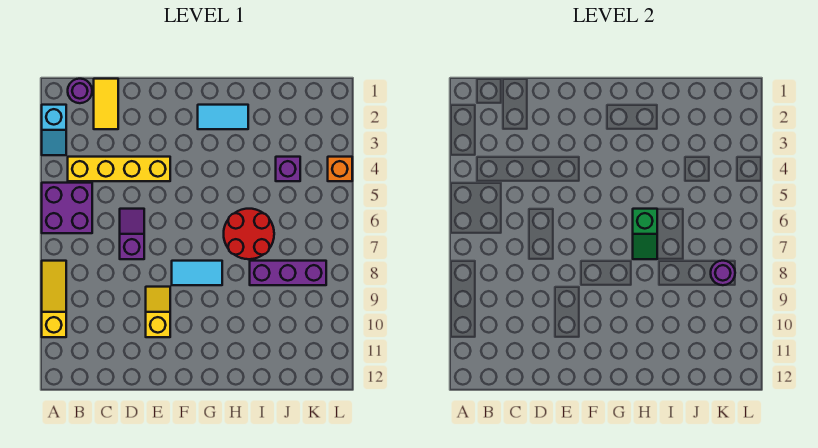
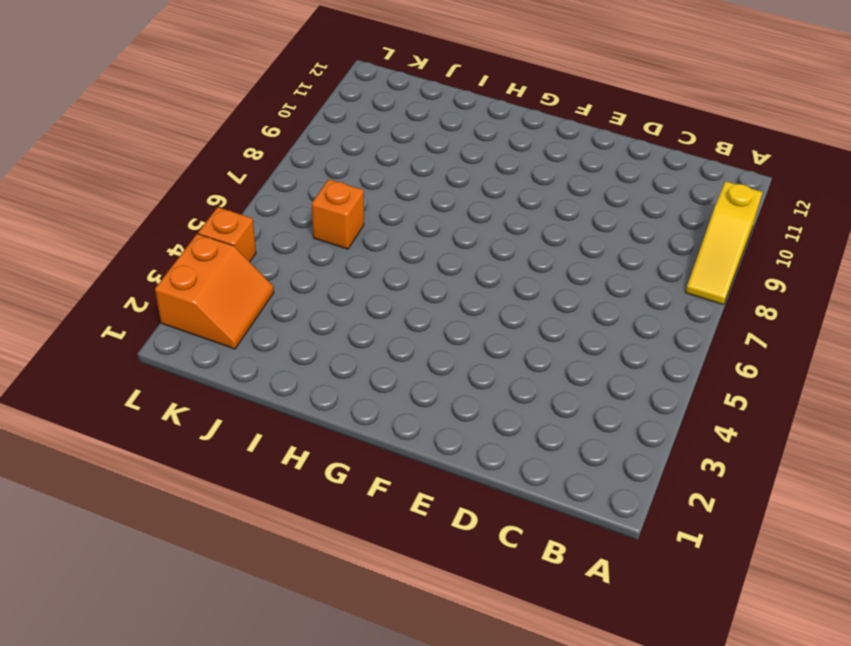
orange 1x1 brick [312,179,364,249] -> none
orange 2x2 slope [155,234,274,349] -> none
none -> cyan 1x2 slope [42,105,66,155]
none -> purple 2x2 brick [42,183,92,233]
none -> purple 1x1 round brick [68,79,92,103]

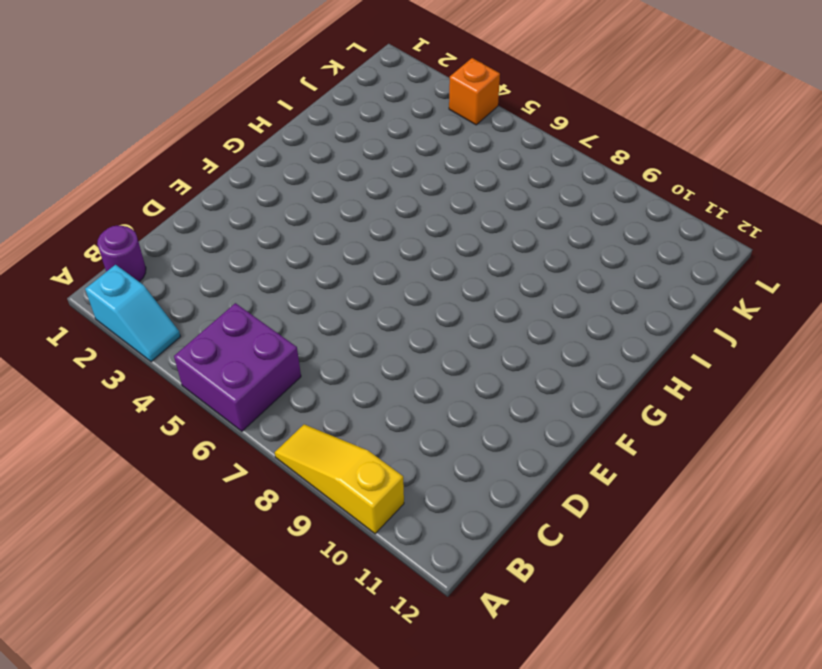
none -> yellow 1x4 brick [68,157,170,181]
none -> yellow 1x2 tile [94,79,118,129]
none -> purple 1x2 slope [120,209,144,259]

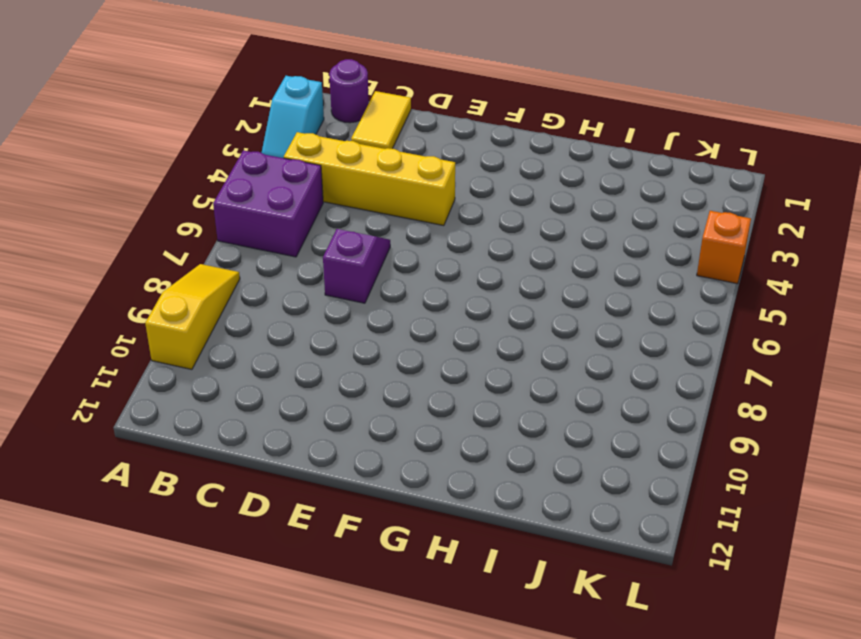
none -> yellow 1x2 slope [146,287,170,337]
none -> cyan 1x2 tile [172,261,222,285]
none -> cyan 1x2 tile [198,105,248,129]

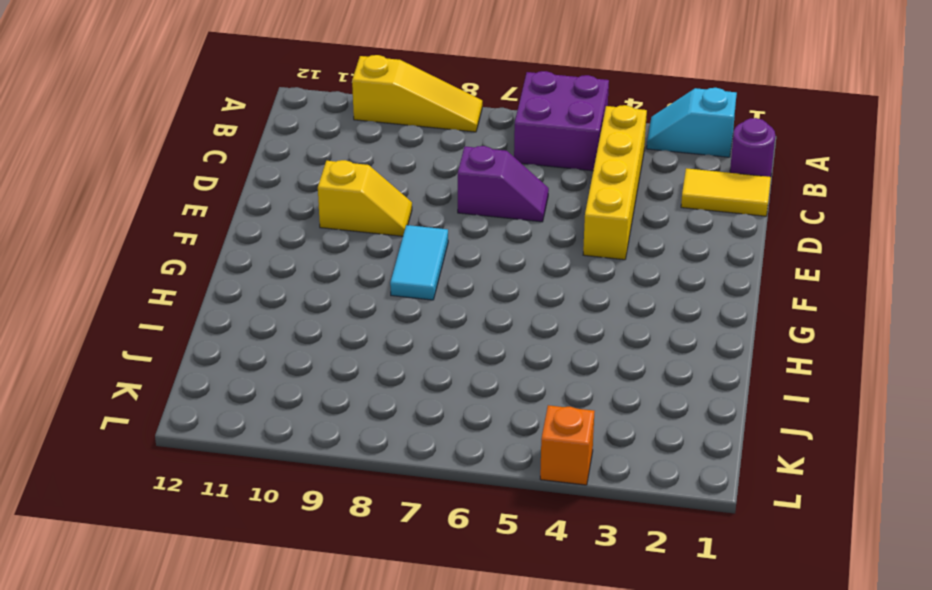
none -> cyan 1x2 tile [198,105,248,129]
none -> red 2x2 round brick [224,209,274,259]
none -> purple 1x3 brick [250,261,326,285]

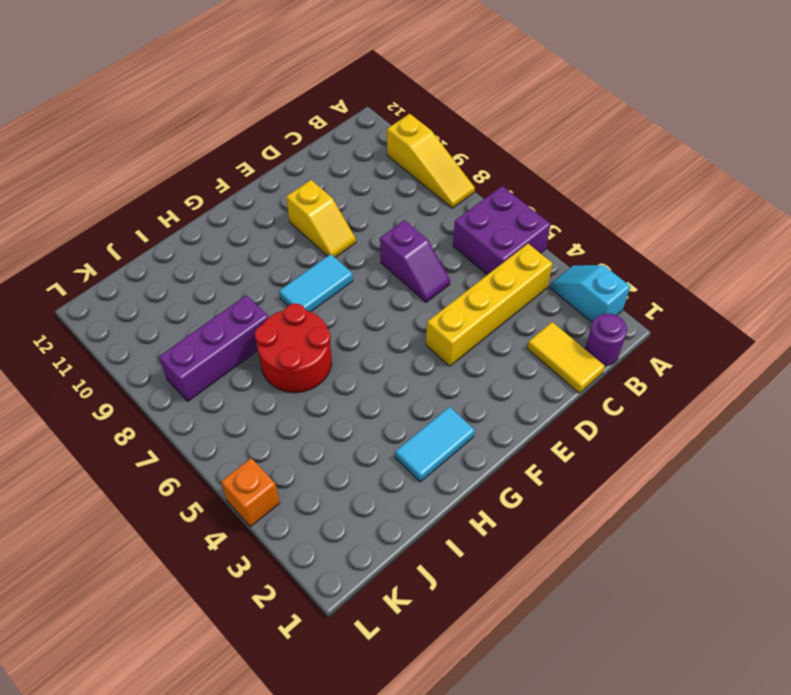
none -> purple 1x1 brick [276,157,300,181]
none -> green 1x2 slope [633,209,657,259]
none -> purple 1x1 round brick [711,261,735,285]

